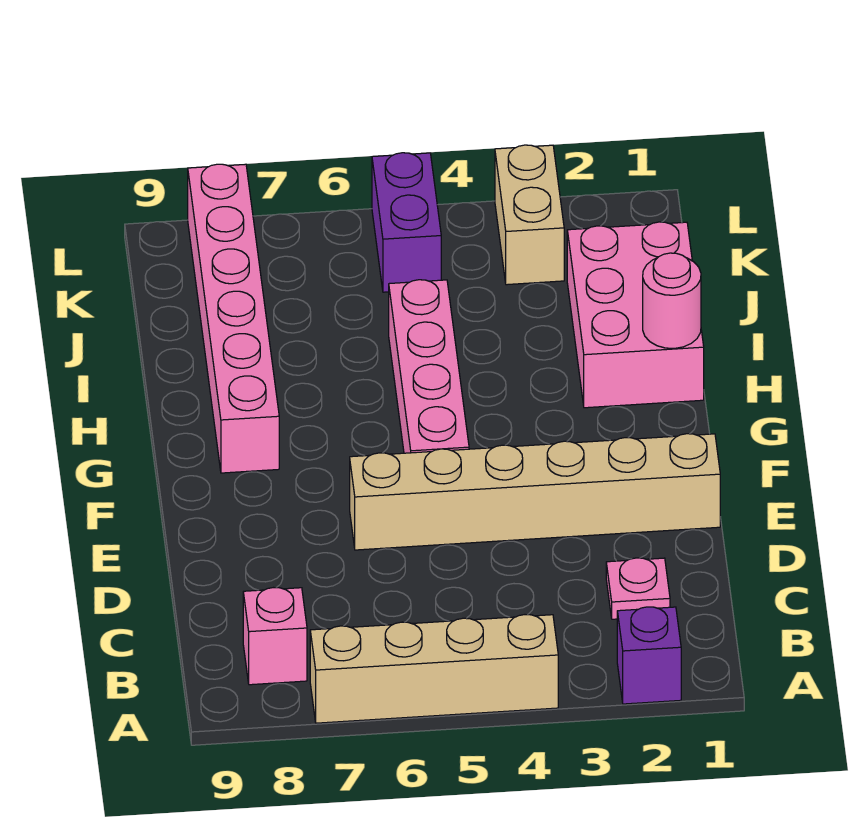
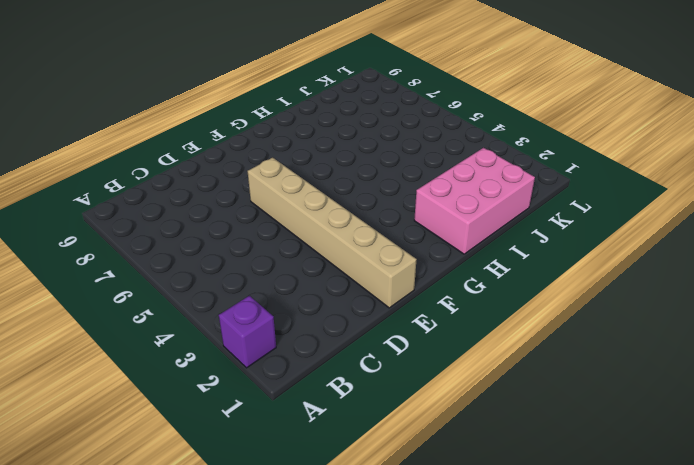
none -> tan 1x4 brick [310,615,558,723]
none -> pink 1x1 brick [243,588,307,685]

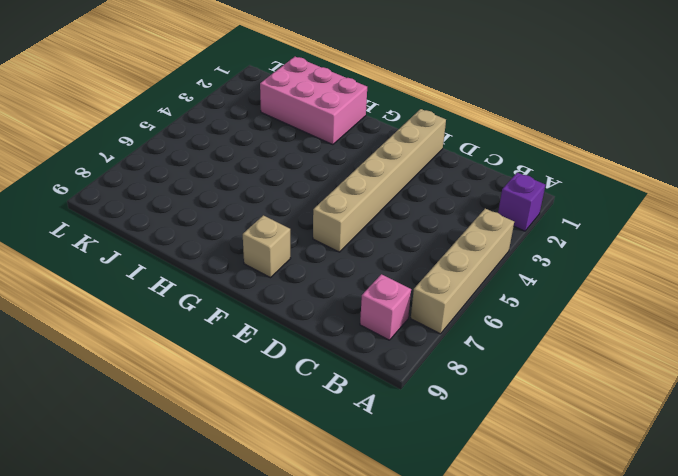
tan 1x1 brick [243,215,291,278] -> none
none -> pink 1x1 plate [606,558,670,619]
none -> pink 1x4 brick [389,280,469,453]

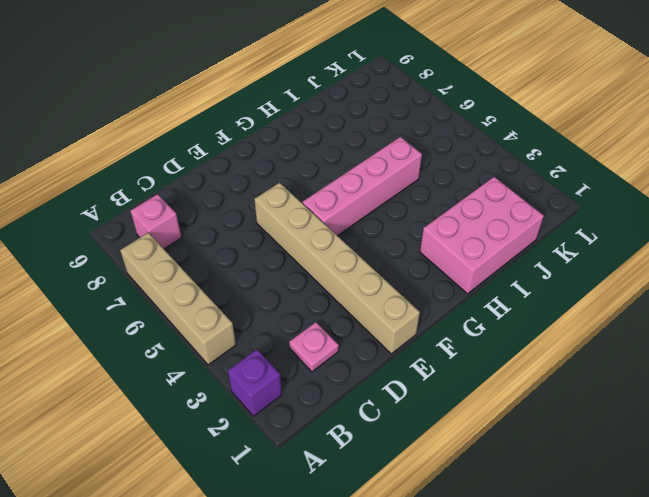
none -> pink 1x6 brick [188,164,279,473]
none -> tan 1x2 brick [495,145,564,285]

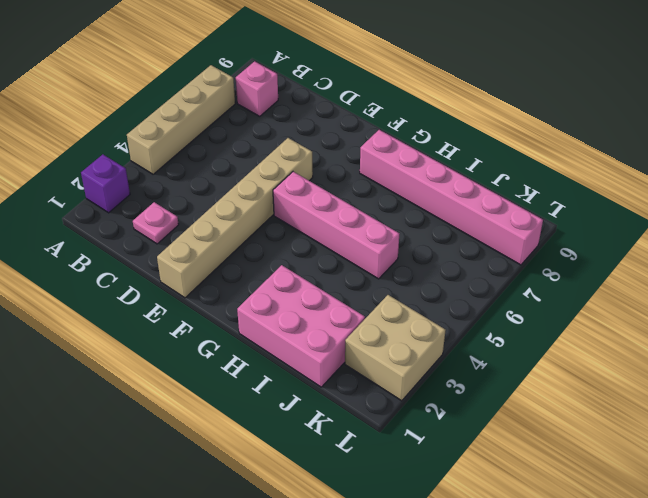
tan 2x2 brick [345,295,446,401] -> tan 1x2 brick [495,145,564,285]
none -> purple 1x2 brick [372,153,441,292]
none -> pink 1x1 round brick [643,253,701,348]

